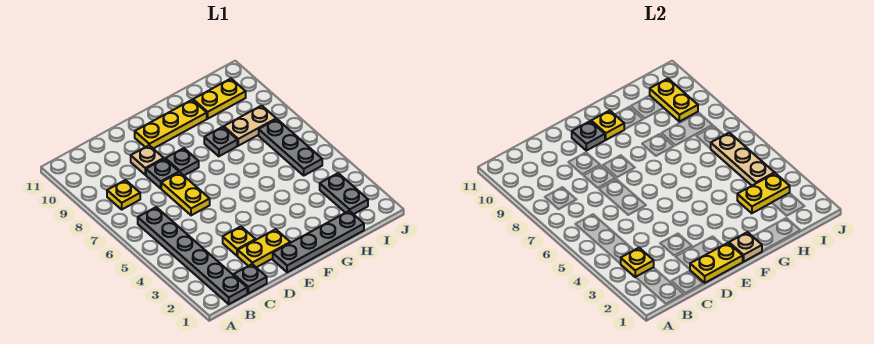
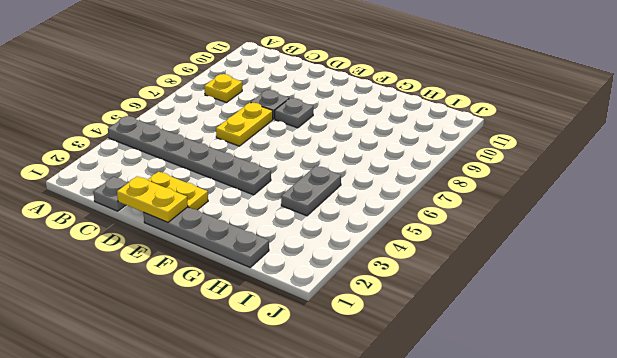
grey 1x6 plate [108,116,271,195] -> grey 1x6 plate turned to [138,207,247,304]
grey 1x2 plate [281,166,341,216] -> grey 1x2 plate moved to [320,173,368,214]
none -> yellow 1x1 plate [223,227,256,256]
none -> tan 1x1 plate [131,145,164,175]
none -> yellow 1x3 plate [135,100,207,149]

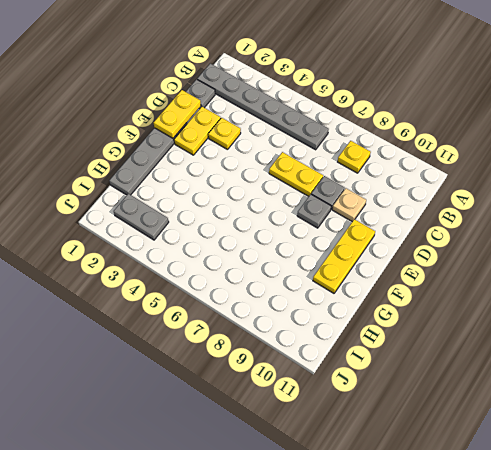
none -> grey 1x1 plate [204,127,237,156]
none -> tan 1x2 plate [224,106,276,146]
none -> yellow 1x2 plate [193,79,246,119]

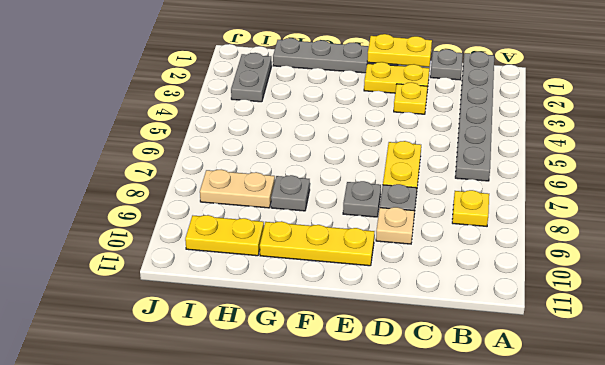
none -> grey 1x3 plate [259,119,322,175]
none -> yellow 1x1 plate [621,248,654,277]
none -> grey 1x1 plate [572,121,605,151]

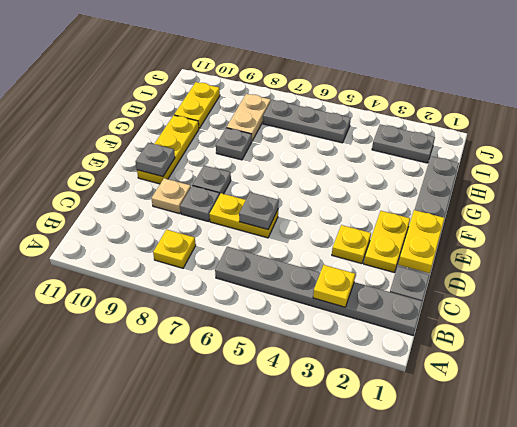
grey 1x1 plate [239,192,279,229] -> none
none -> tan 1x1 plate [729,232,762,262]
none -> yellow 1x1 plate [591,110,624,140]
none -> yellow 1x2 plate [737,173,790,213]

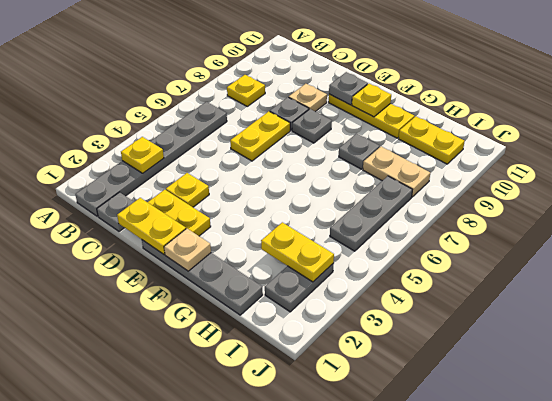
none -> tan 1x3 plate [711,133,774,185]
none -> yellow 1x2 plate [650,79,698,122]

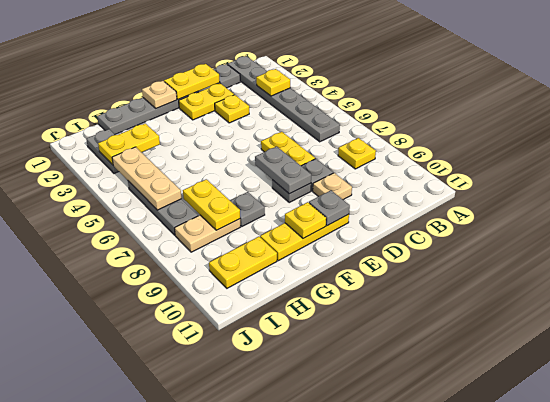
grey 1x2 plate [255,146,311,194] -> none
yellow 1x2 plate [183,179,240,230] -> yellow 1x2 plate moved to [650,79,698,122]

